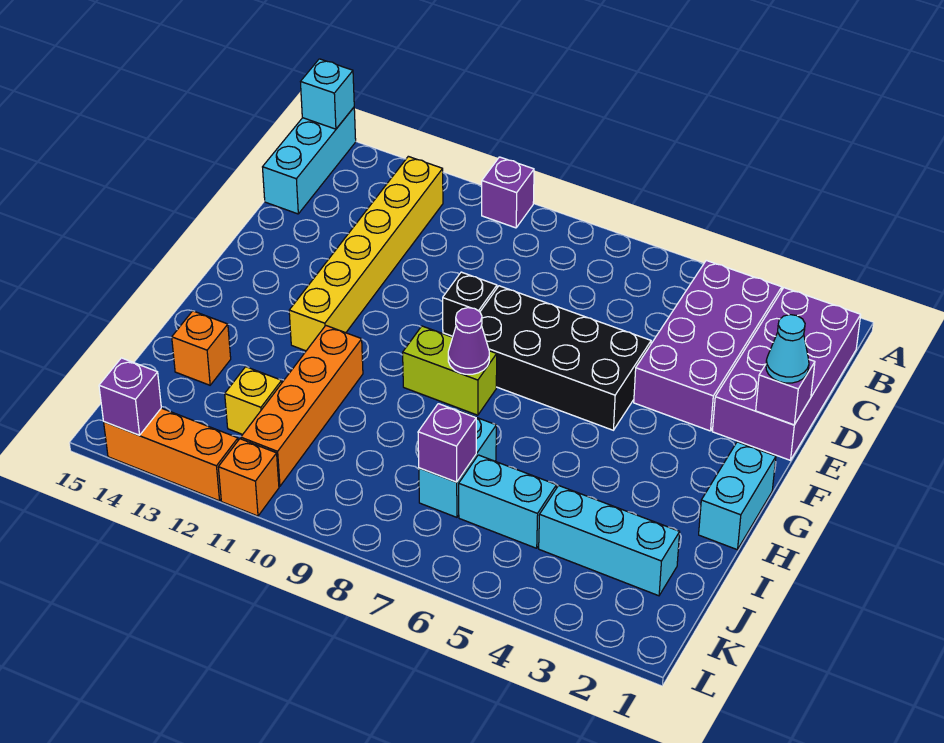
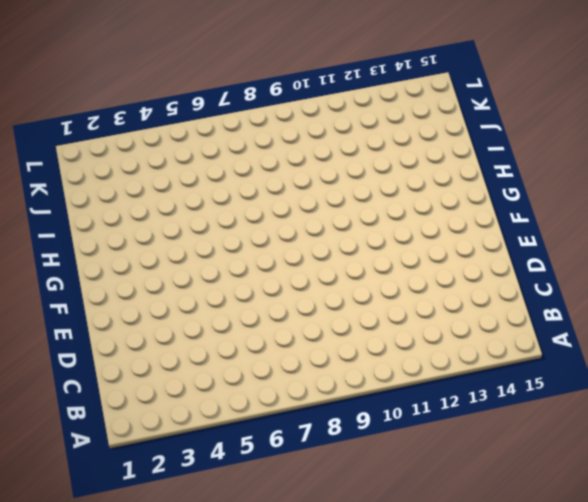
none -> purple 1x1 brick [482,157,534,228]
none -> cyan 1x3 brick [263,108,356,214]
none -> purple 2x4 brick [712,288,861,460]

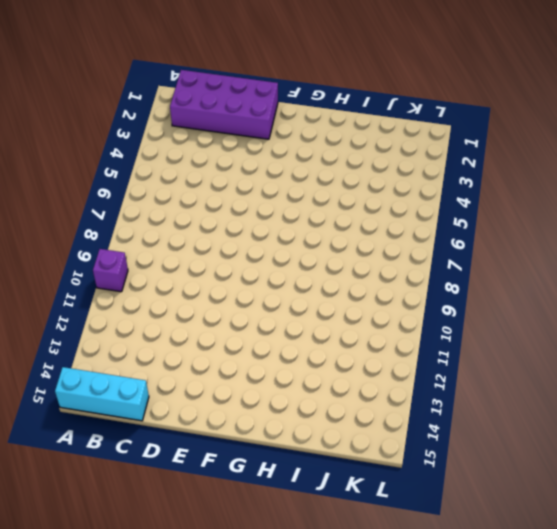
none -> purple 2x4 brick [634,260,782,431]
none -> yellow 1x6 brick [289,156,443,351]
none -> black 2x4 brick [480,286,651,430]

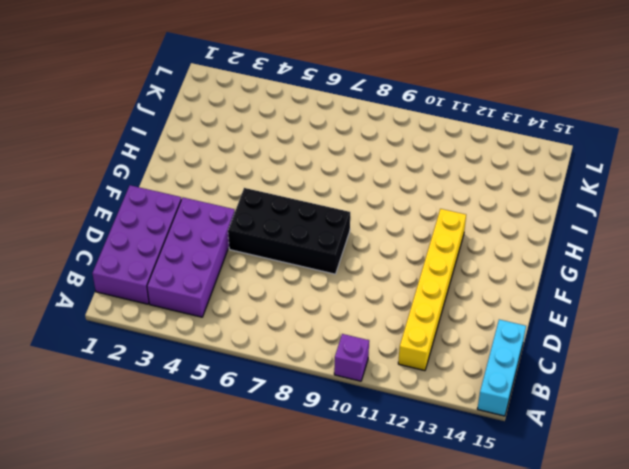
none -> black 1x1 brick [443,272,497,336]
none -> cyan 1x2 brick [699,442,776,550]
none -> lime 1x2 brick [403,326,497,415]

